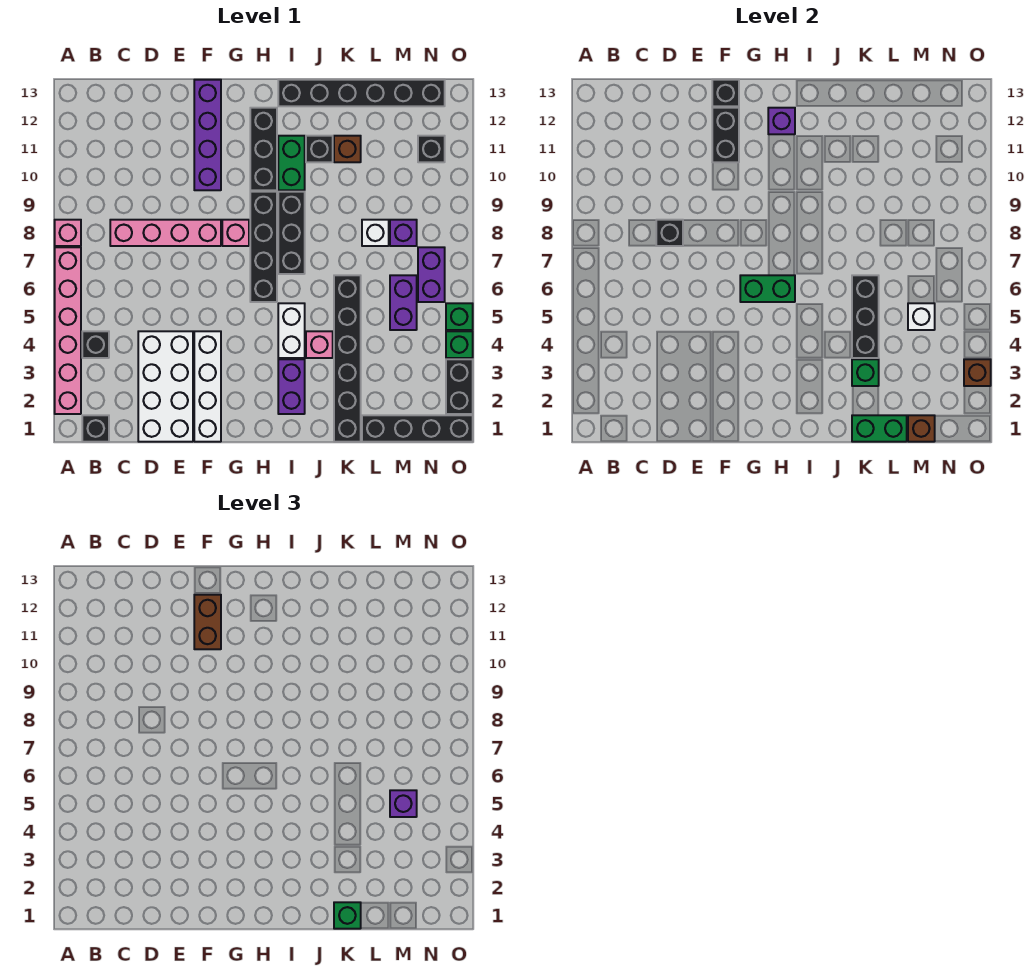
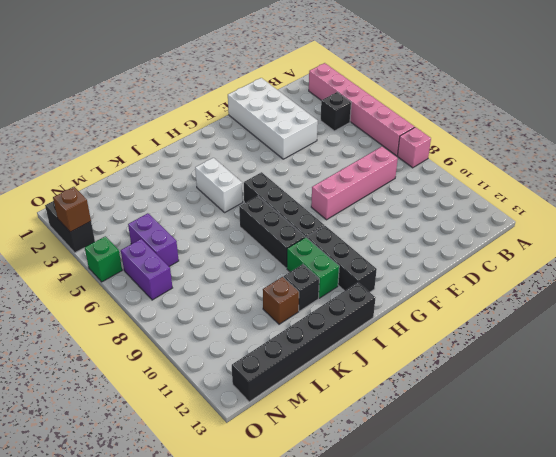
none -> black 1x1 brick [82,415,109,442]
none -> white 1x4 brick [194,331,221,442]
none -> purple 1x4 brick [194,80,221,190]
none -> pink 1x1 brick [222,220,249,246]

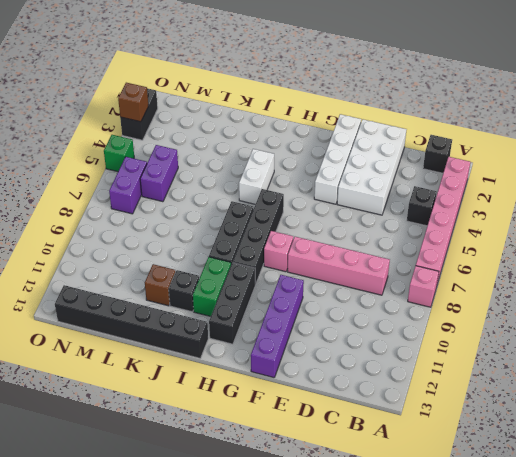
none -> purple 1x2 brick [278,359,305,414]
none -> pink 1x1 brick [306,331,333,358]
none -> black 1x6 brick [334,275,361,442]
none -> black 1x4 brick [362,415,473,442]

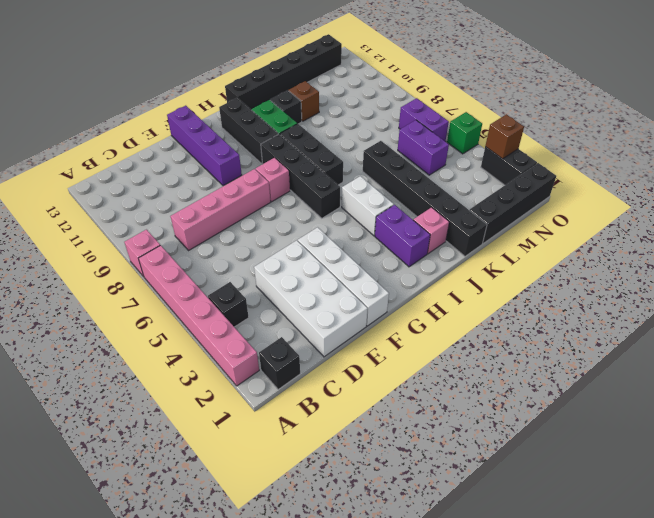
pink 1x1 brick [414,207,449,254] -> pink 1x1 brick moved to [306,331,333,358]
none -> white 1x1 brick [362,220,389,246]
none -> purple 1x1 brick [390,220,417,246]
none -> black 1x1 brick [418,136,445,162]
none -> green 1x1 brick [446,331,473,358]

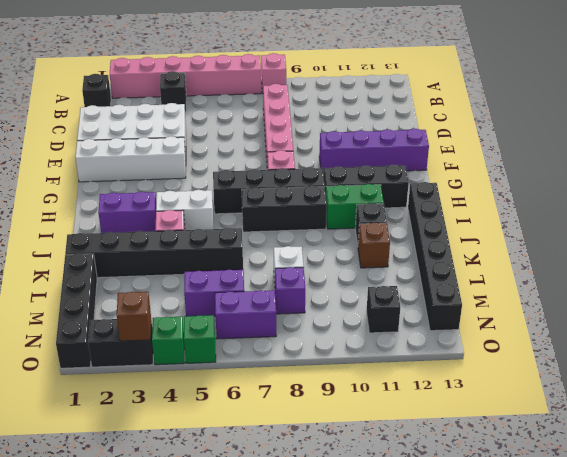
none -> black 1x1 brick [656,220,683,246]
none -> black 1x2 brick [712,108,739,162]
none -> black 1x1 brick [712,80,739,106]
none -> green 1x2 brick [740,275,795,302]

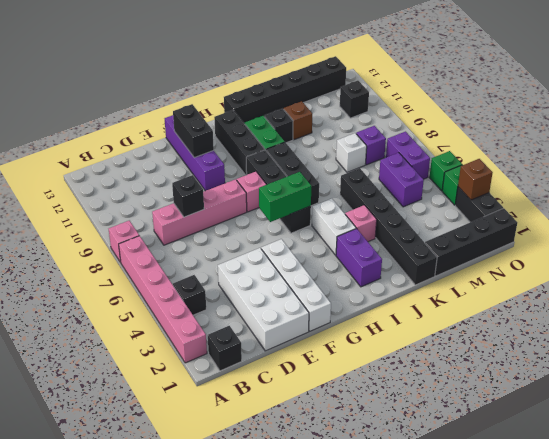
none -> black 1x1 brick [712,80,739,106]
none -> purple 1x1 brick [768,108,795,134]
none -> green 1x2 brick [852,415,907,442]
none -> green 1x1 brick [852,359,879,386]

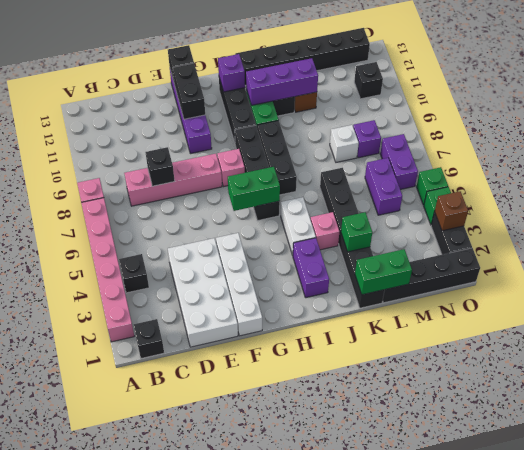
purple 1x3 brick [246,58,318,105] -> none
none -> black 1x3 brick [852,275,879,358]
none -> brown 1x1 brick [908,415,935,442]
none -> white 1x1 brick [908,303,935,330]
none -> brown 1x2 brick [194,595,221,649]

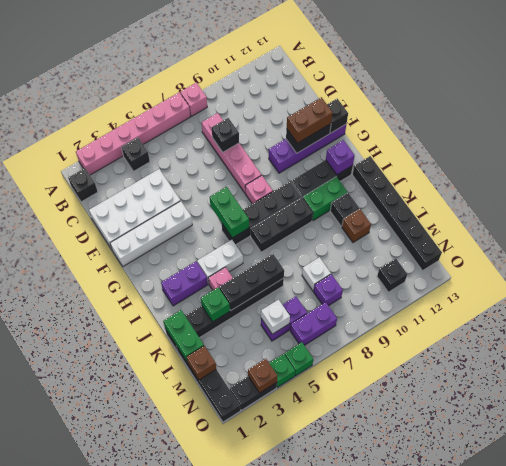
none -> green 1x1 brick [334,902,361,929]
none -> purple 1x1 brick [390,790,417,817]

